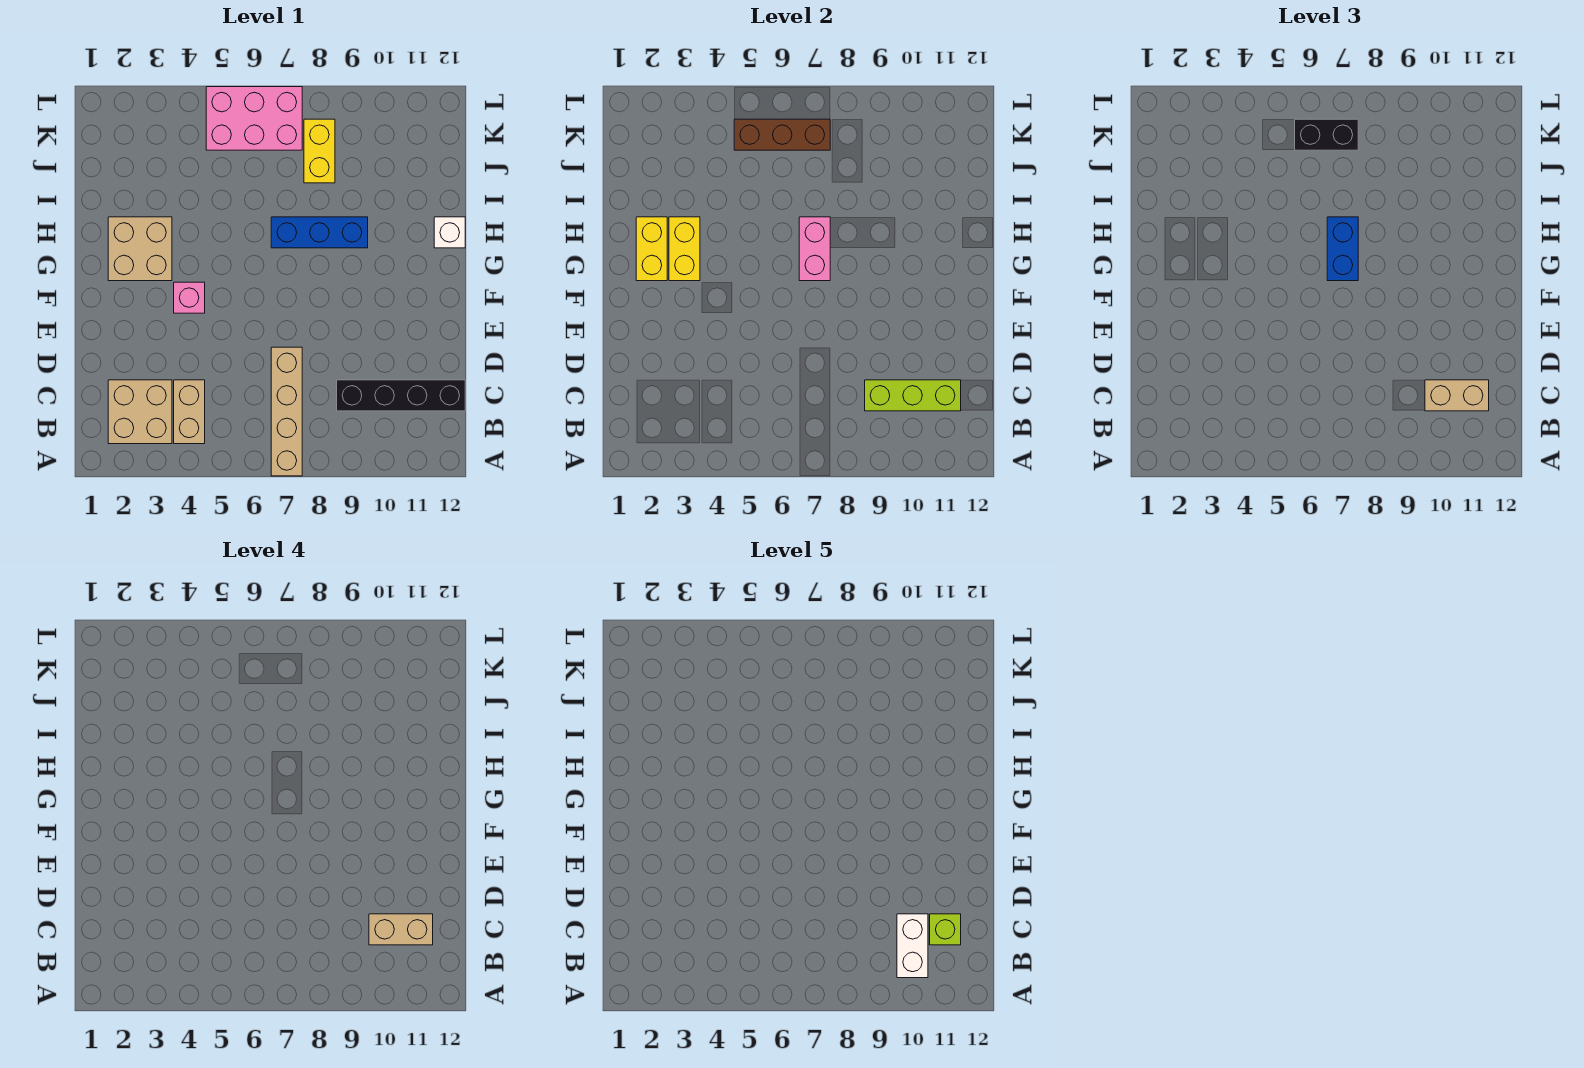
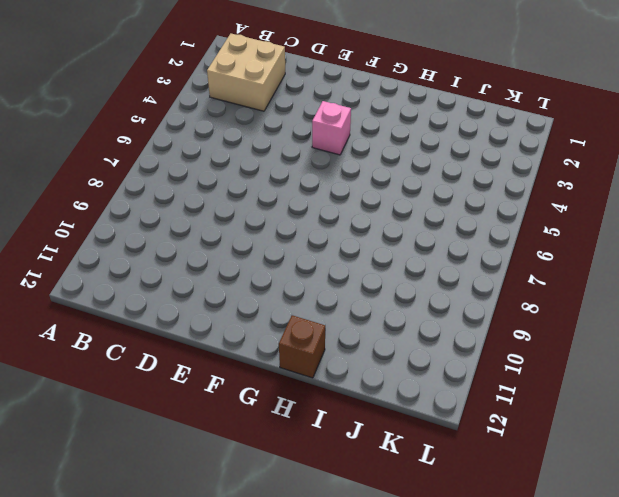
brown 1x1 brick [279,315,325,378] -> white 1x1 brick [434,217,465,248]
none -> tan 1x4 brick [271,347,302,476]
none -> tan 1x2 brick [174,380,205,444]
none -> black 1x4 brick [337,380,465,411]

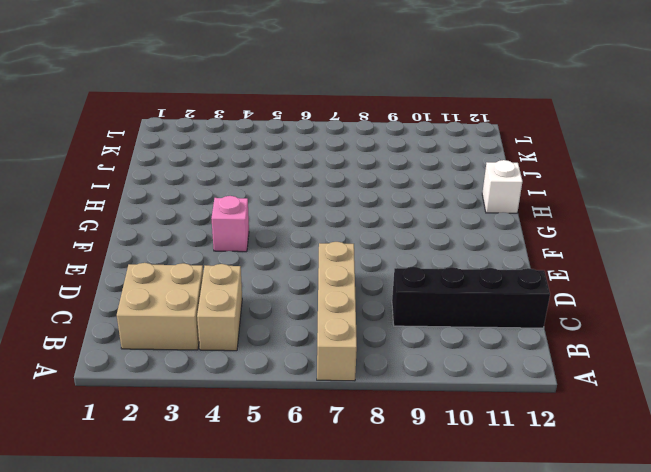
none -> tan 2x2 brick [108,217,172,281]
none -> blue 1x3 brick [271,217,368,248]
none -> yellow 1x2 brick [304,119,335,183]

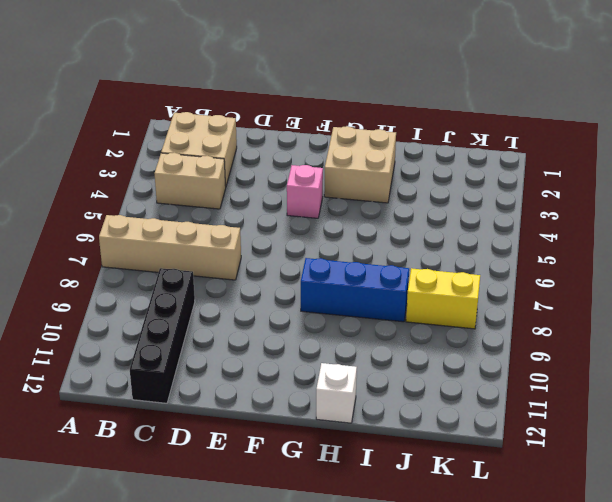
blue 1x3 brick [301,258,409,322] -> blue 1x3 brick turned to [271,217,368,248]
none -> pink 2x3 brick [206,87,302,150]
none -> lime 1x3 brick [865,380,961,411]
none -> yellow 1x2 brick [636,217,667,281]

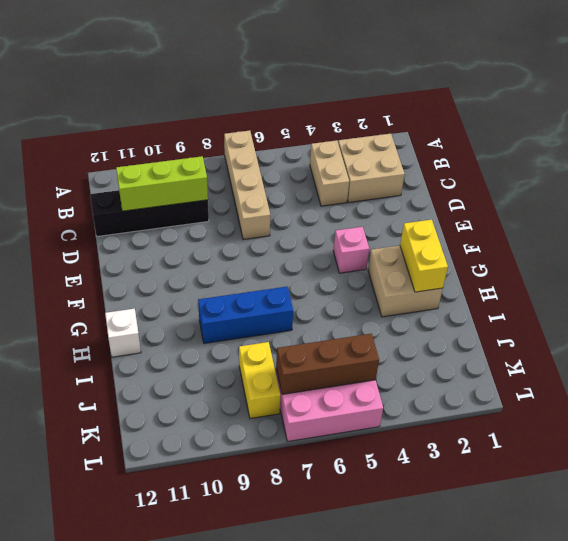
none -> yellow 1x2 brick [669,217,700,281]
none -> pink 1x2 brick [799,217,830,281]
none -> tan 1x2 brick [1425,380,1489,411]

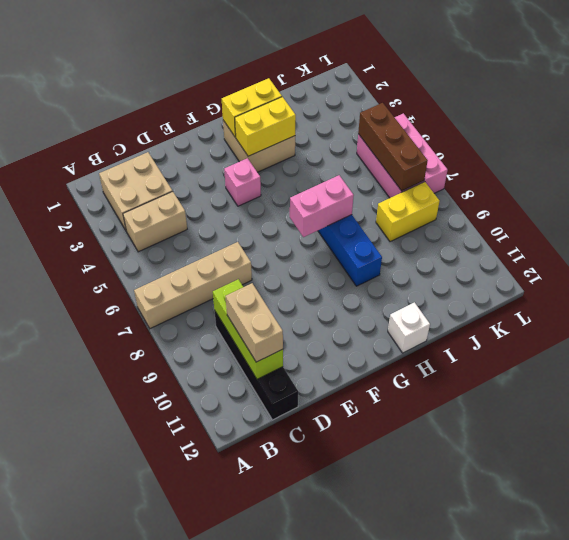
none -> blue 1x2 brick [1327,217,1358,281]
none -> black 1x2 brick [1295,119,1358,150]
none -> tan 1x2 brick [369,914,433,945]

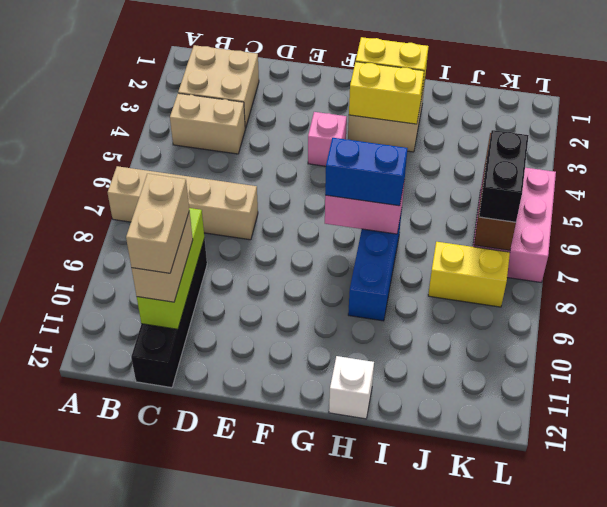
none -> white 1x2 brick [897,914,928,978]
none -> lime 1x1 brick [930,914,961,945]

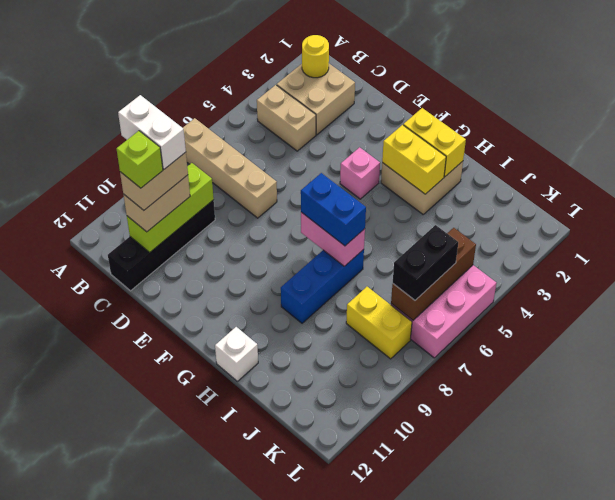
yellow 1x1 round brick [302,35,329,78] -> none

